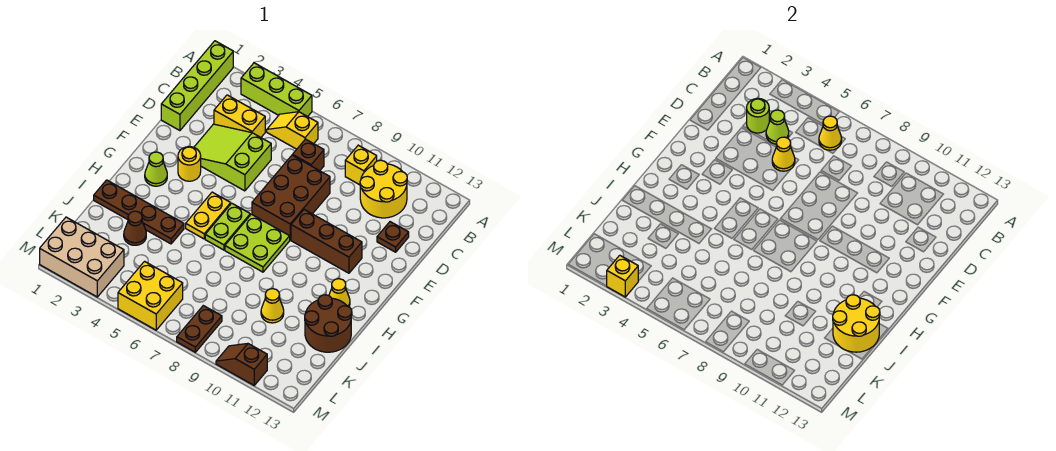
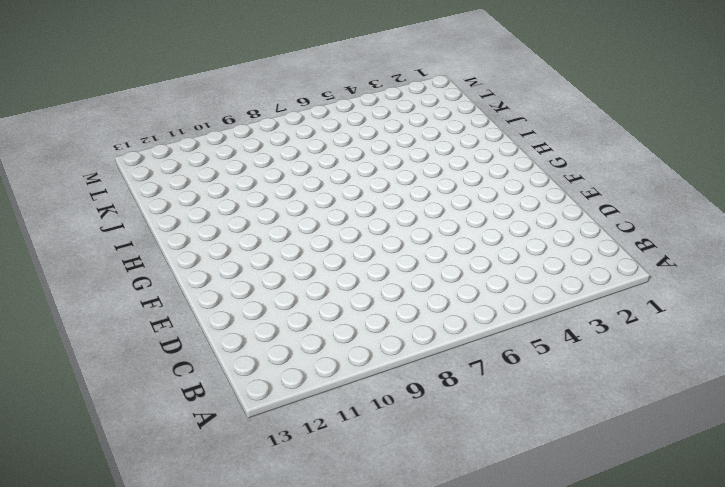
none -> lime 1x4 brick [161,41,233,131]
none -> lime 1x3 brick [241,63,312,117]
none -> yellow 1x2 slope [267,112,318,149]
none -> yellow 1x1 brick [345,145,377,185]

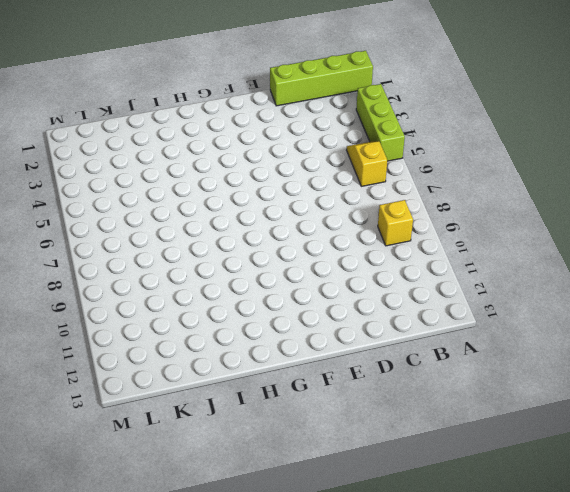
none -> yellow 2x2 round brick [360,160,407,218]
none -> yellow 1x2 brick [214,95,265,137]
none -> brown 1x1 brick [293,139,324,171]
none -> lime 2x3 slope [194,124,271,191]

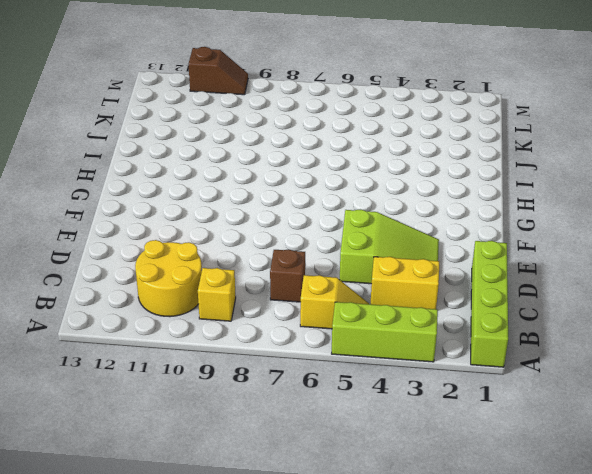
none -> brown 2x3 brick [252,155,330,240]
none -> brown 1x1 plate [377,222,409,252]
none -> yellow 1x1 round brick [178,147,201,181]
none -> brown 1x3 brick [291,210,362,273]

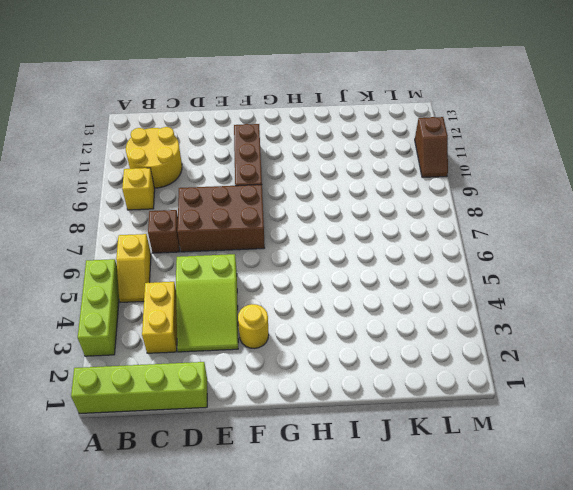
none -> brown 1x1 plate [377,222,409,252]
none -> lime 1x1 cone [145,152,167,186]
none -> yellow 1x2 plate [186,192,231,239]
none -> lime 1x2 plate [205,203,250,250]

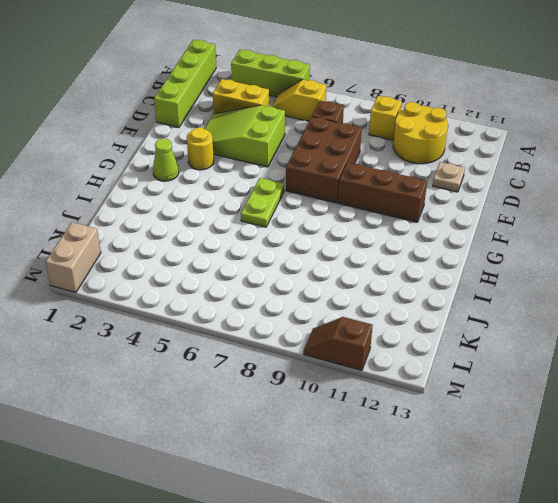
tan 1x1 plate [433,162,465,192] -> brown 1x1 plate [377,222,409,252]
tan 1x2 brick [46,222,101,292] -> tan 2x3 brick [40,217,124,297]
none -> yellow 1x2 plate [186,192,231,239]
none -> lime 2x2 plate [225,214,290,272]
none -> yellow 1x1 cone [329,279,350,307]
none -> brown 1x4 plate [94,180,184,244]

